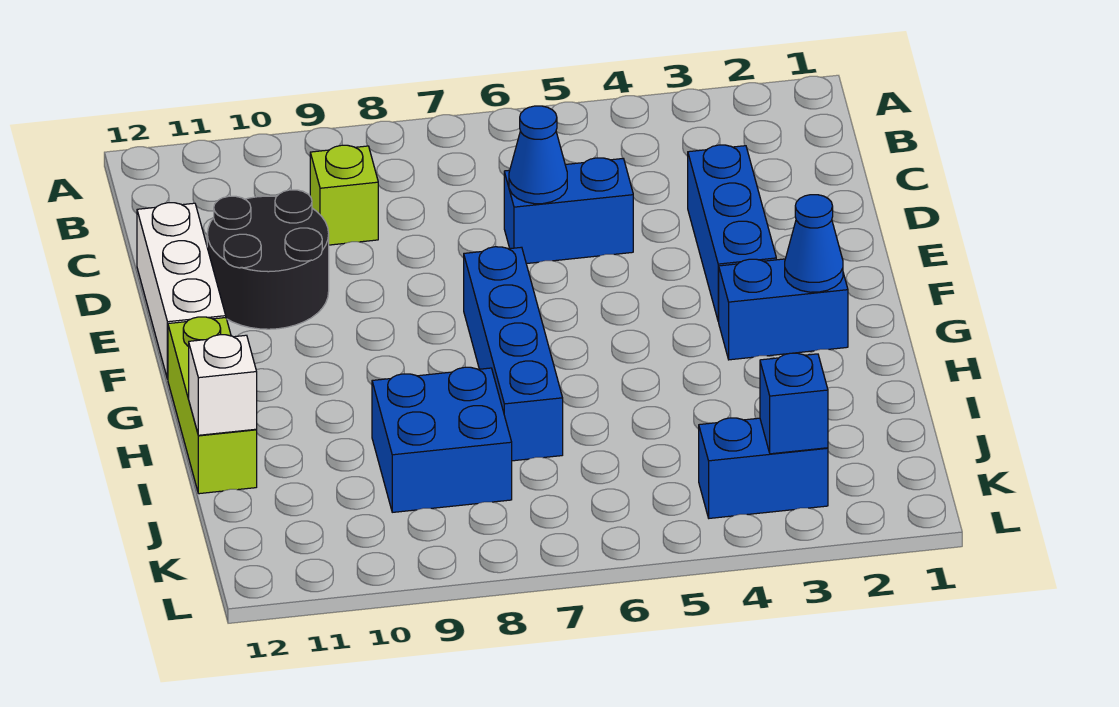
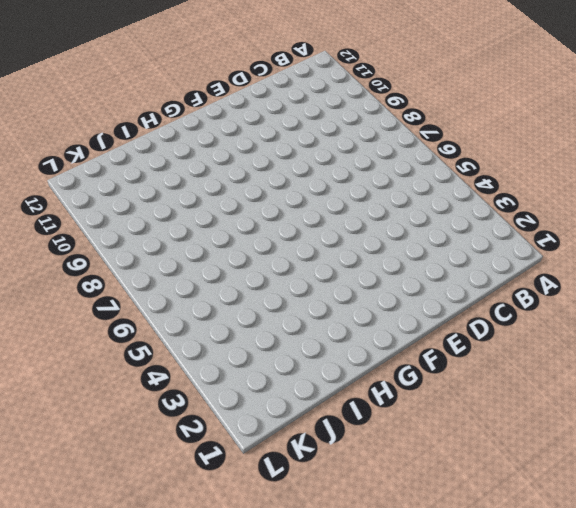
none -> lime 1x1 brick [310,145,378,245]
none -> blue 1x3 brick [688,145,776,321]
none -> blue 1x2 brick [504,158,633,264]

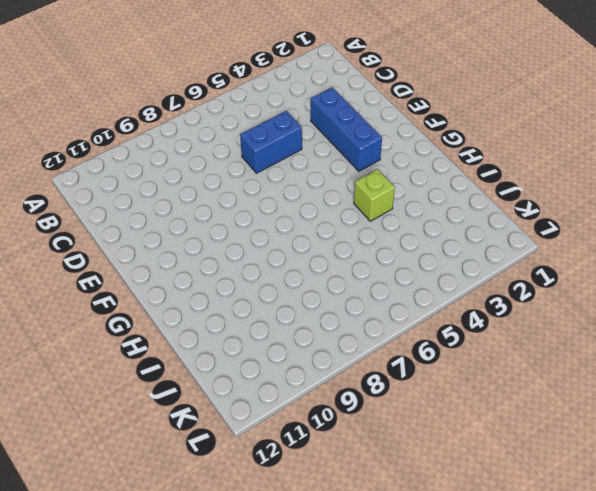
lime 1x1 brick [354,169,395,221] -> lime 1x1 brick moved to [310,145,378,245]
none -> black 2x2 round brick [207,190,329,329]
none -> white 1x3 brick [137,203,226,379]
none -> blue 1x4 brick [464,247,563,461]

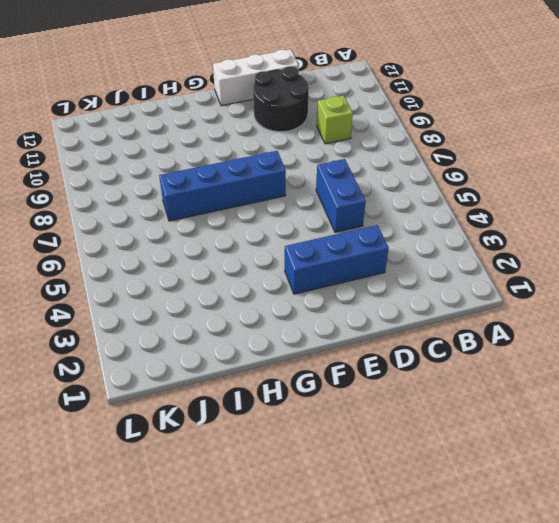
none -> blue 1x2 brick [718,259,848,360]
none -> lime 1x3 brick [168,317,257,494]
none -> blue 2x2 brick [372,367,512,512]

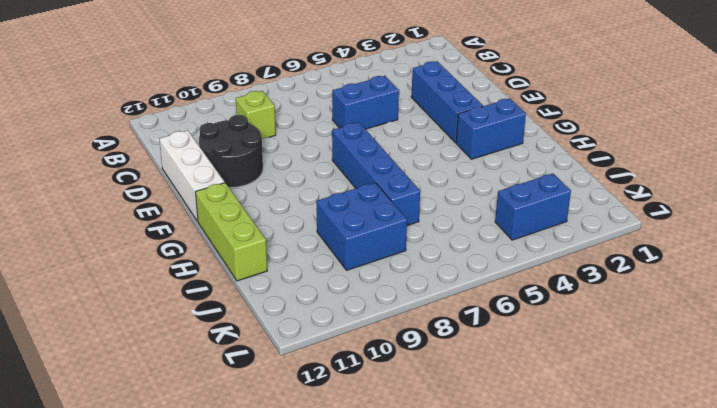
none -> blue 1x1 cone [509,106,567,204]
none -> blue 1x1 cone [785,195,843,292]
none -> white 1x1 brick [189,335,257,435]

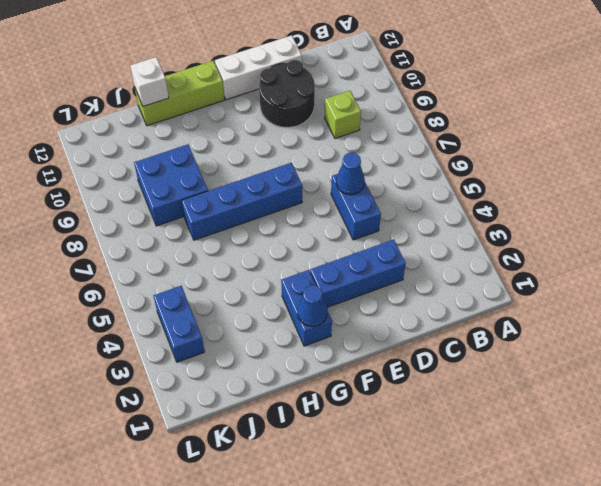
none -> blue 1x1 brick [760,353,828,454]

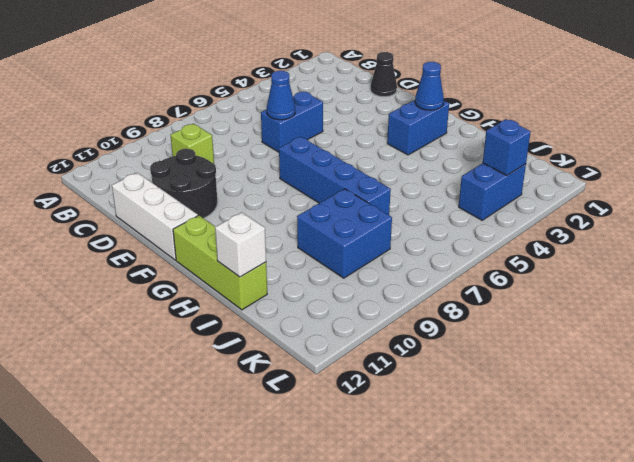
black 1x1 cone [371,52,397,97] -> none
none -> blue 1x3 brick [688,145,776,321]

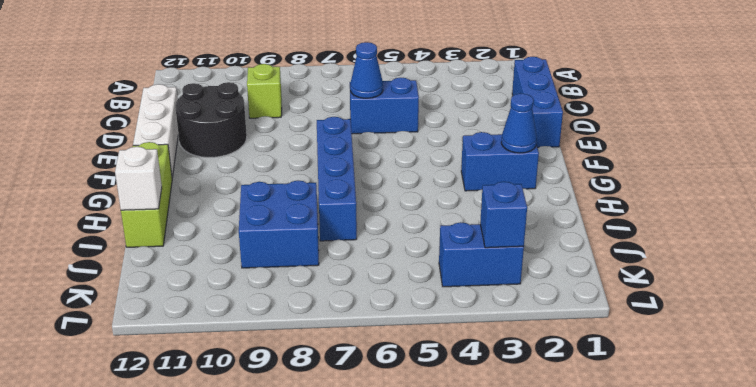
blue 1x3 brick [512,57,563,147] -> blue 1x3 brick moved to [688,145,776,321]

